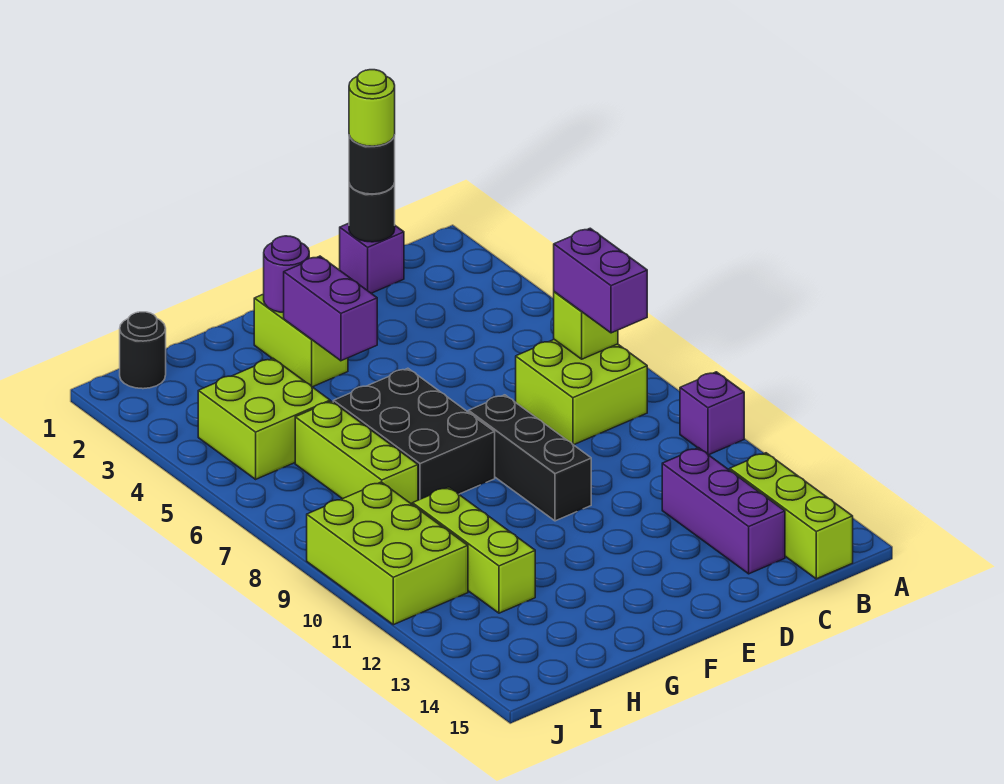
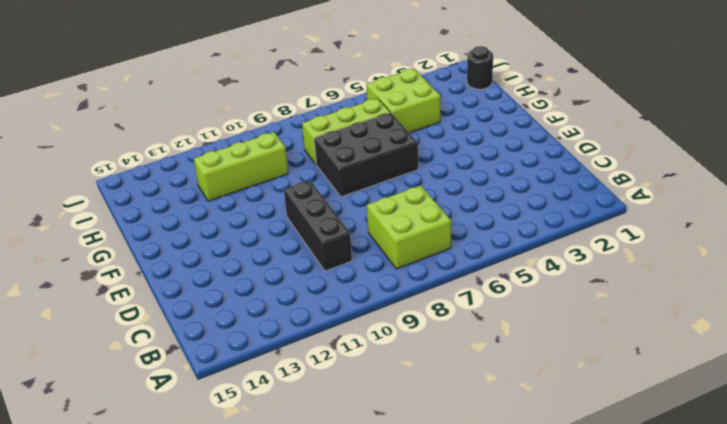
black 1x3 brick [284,180,352,271] -> black 1x3 brick turned to [468,395,591,521]
none -> purple 1x1 brick [680,372,744,455]
none -> lime 1x3 brick [730,453,853,579]
none -> purple 1x1 brick [340,223,404,293]

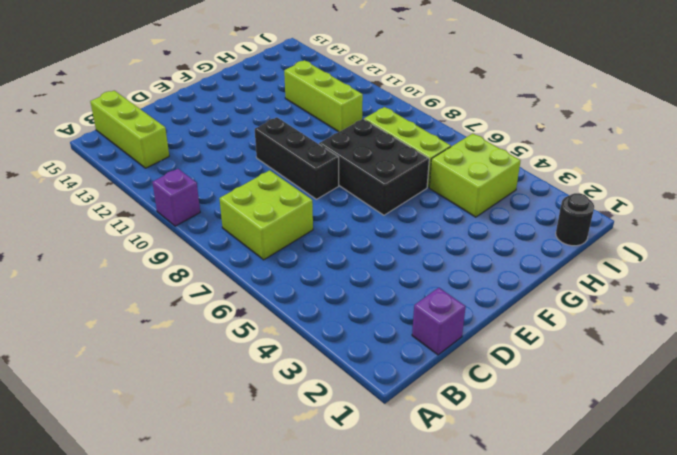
none -> purple 1x3 brick [662,448,785,574]
none -> lime 1x2 brick [254,294,348,387]
none -> lime 2x3 brick [307,482,468,625]

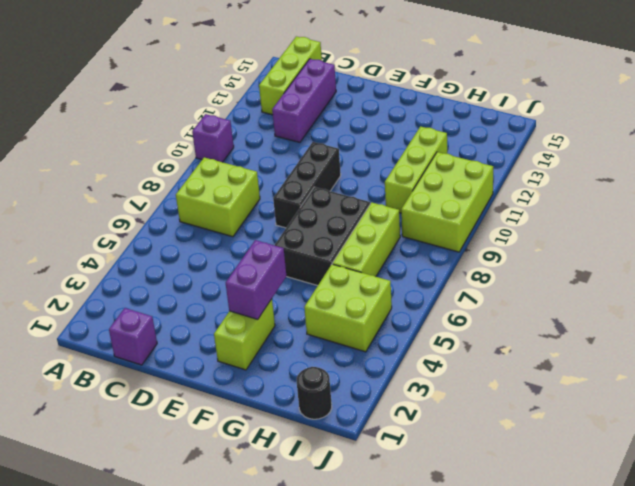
none -> lime 1x1 brick [554,292,618,359]
none -> black 1x1 round brick [349,183,395,242]
none -> purple 1x1 round brick [264,236,309,313]

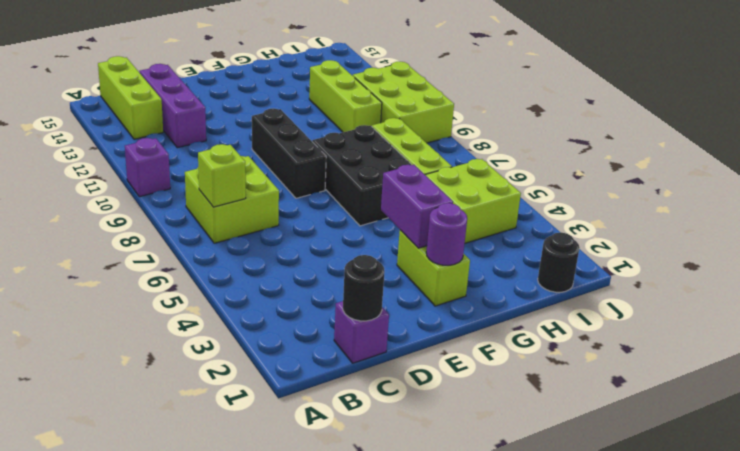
none -> purple 1x2 brick [554,228,647,333]
none -> black 1x1 round brick [349,135,395,194]
none -> lime 1x1 round brick [349,70,395,146]

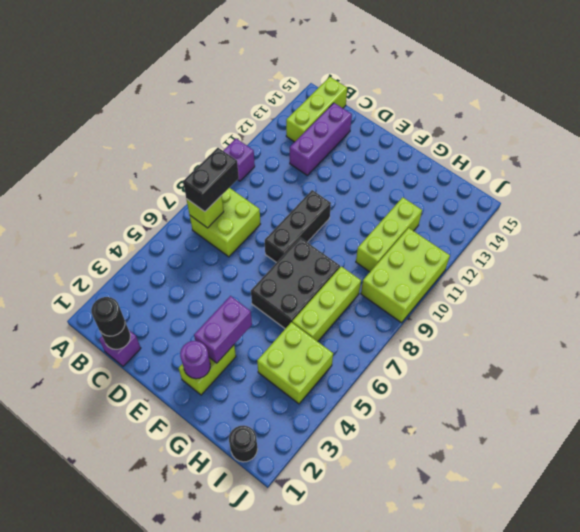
black 1x2 brick [183,148,239,212] -> purple 1x2 brick [554,228,647,333]
none -> lime 1x1 round brick [349,70,395,146]

